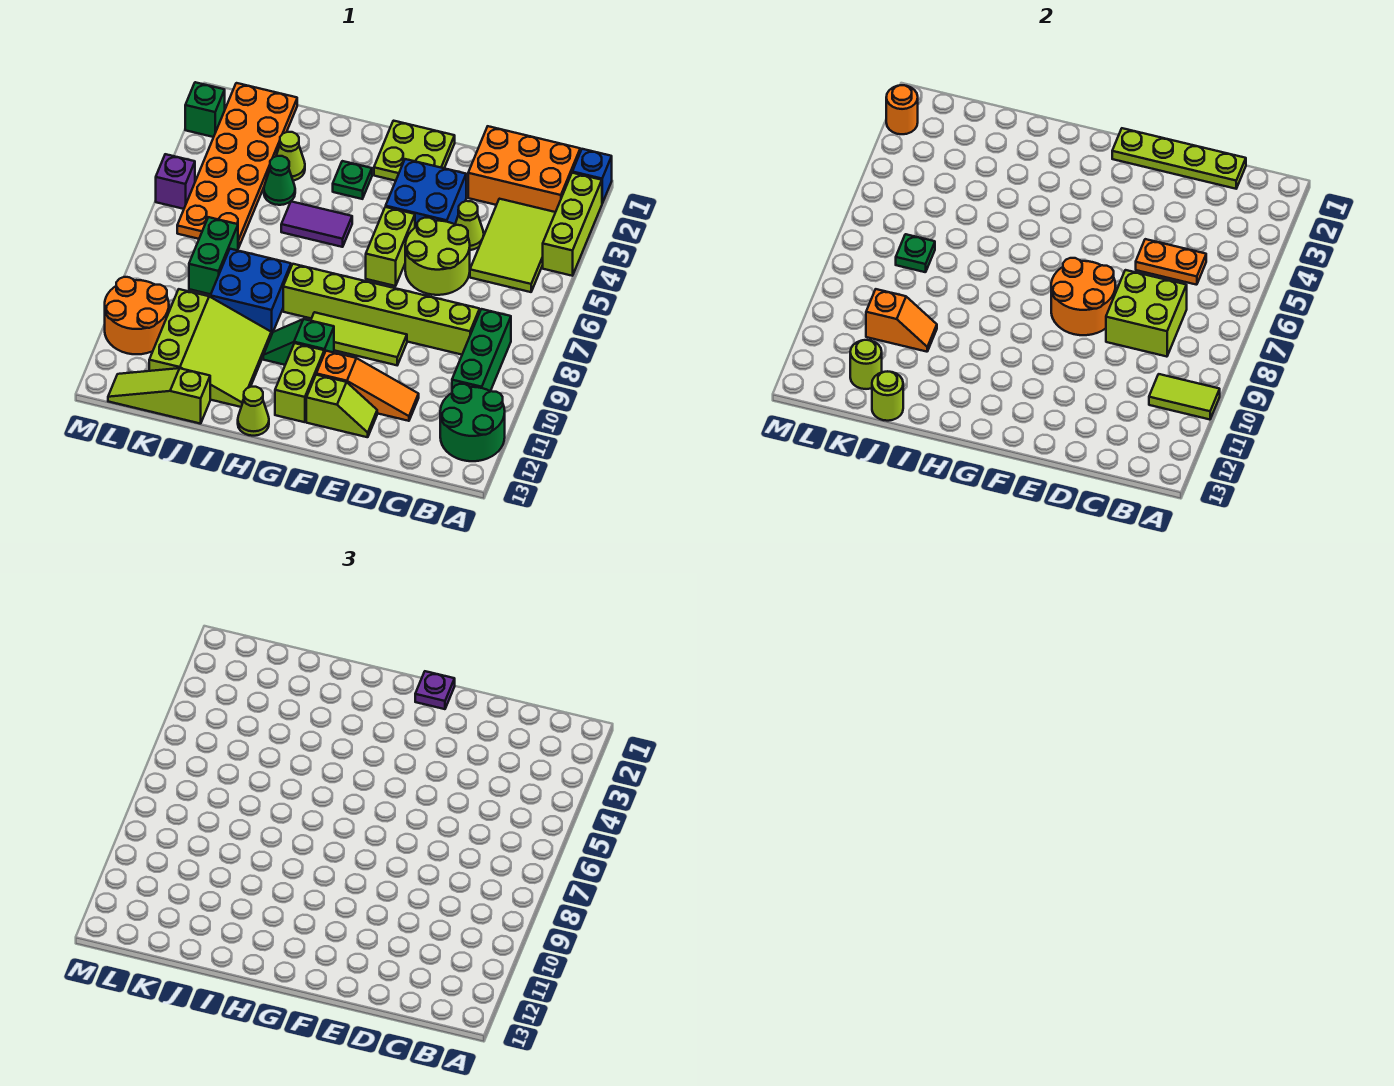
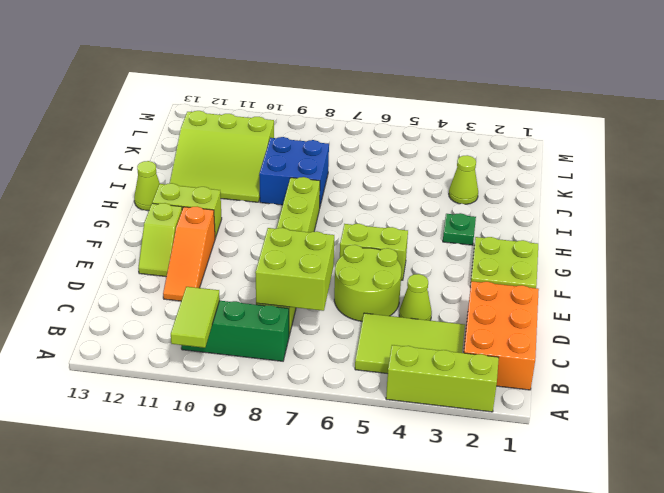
none -> blue 1x1 brick [572,149,612,203]
none -> green 2x2 round brick [440,384,505,461]
none -> blue 2x2 brick [386,159,466,227]
none -> lime 1x3 tile [311,312,407,365]

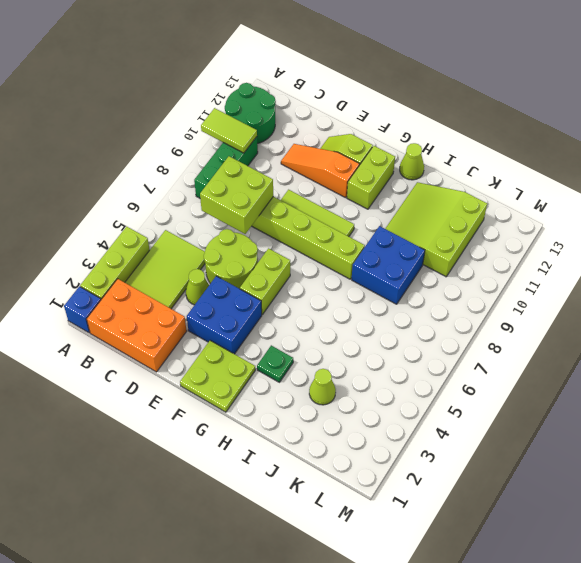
none -> green 1x2 slope [263,319,334,365]
none -> purple 1x2 tile [281,201,352,247]
none -> green 1x1 cone [264,156,295,205]
none -> lime 1x3 slope [108,368,210,424]

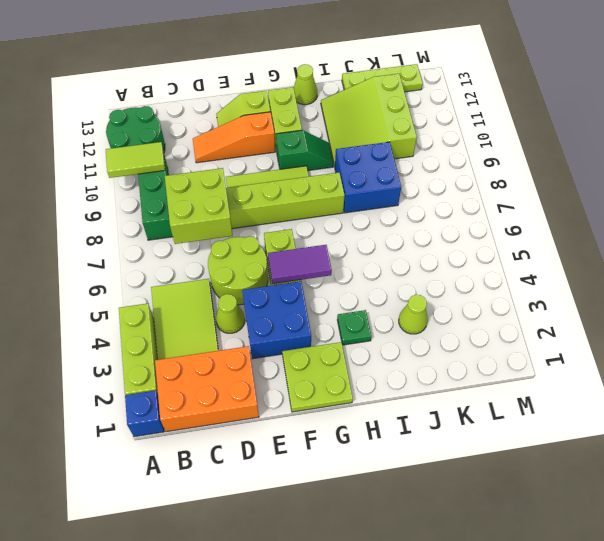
purple 1x2 tile [268,245,332,284] -> purple 1x2 tile moved to [281,201,352,247]
lime 1x3 plate [342,64,423,92] -> lime 1x3 slope [108,368,210,424]
none -> green 1x1 cone [264,156,295,205]
none -> orange 2x6 plate [177,83,297,248]
none -> green 1x2 brick [189,217,238,294]
none -> orange 2x2 round brick [105,277,169,354]

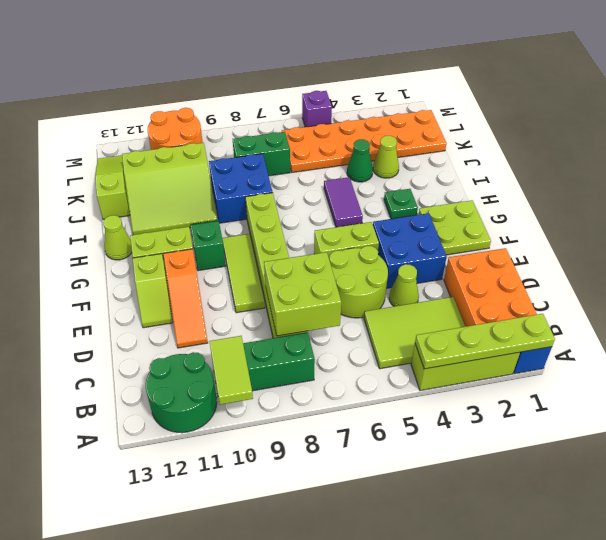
lime 1x4 plate [415,314,555,369] -> lime 1x4 plate turned to [1112,128,1246,189]
none -> green 1x1 brick [185,82,225,137]
none -> orange 1x2 plate [1136,239,1206,285]
none -> orange 2x2 round brick [1051,258,1116,335]
none -> orange 1x2 slope [866,289,937,352]

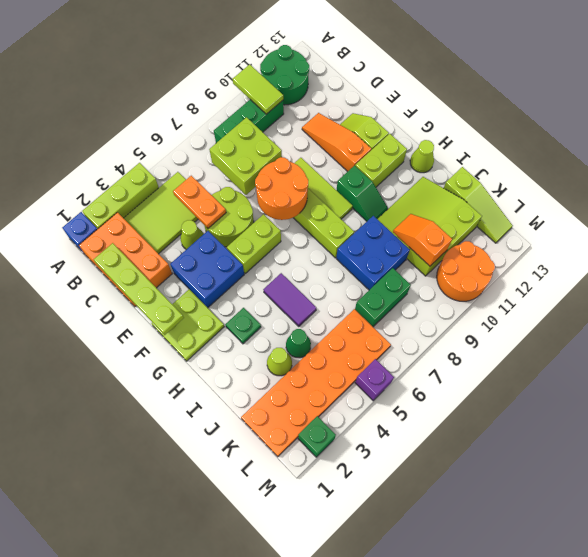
none -> lime 1x1 round brick [872,372,903,421]
none -> green 1x1 plate [896,234,935,272]
none -> lime 1x1 round brick [850,340,882,389]
none -> orange 1x1 round brick [886,85,918,134]

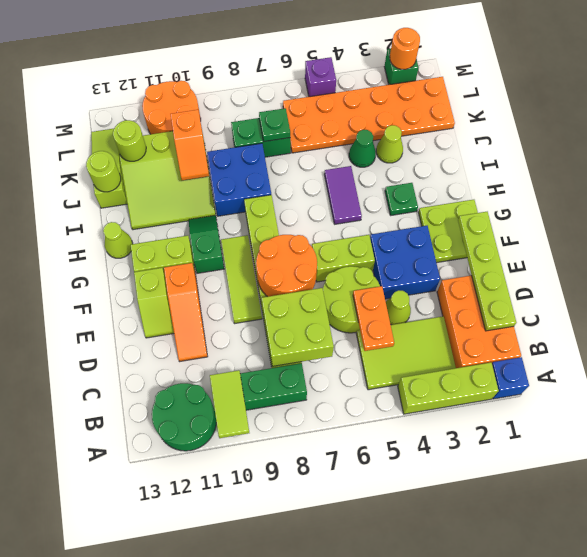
none -> purple 1x1 plate [415,671,455,709]

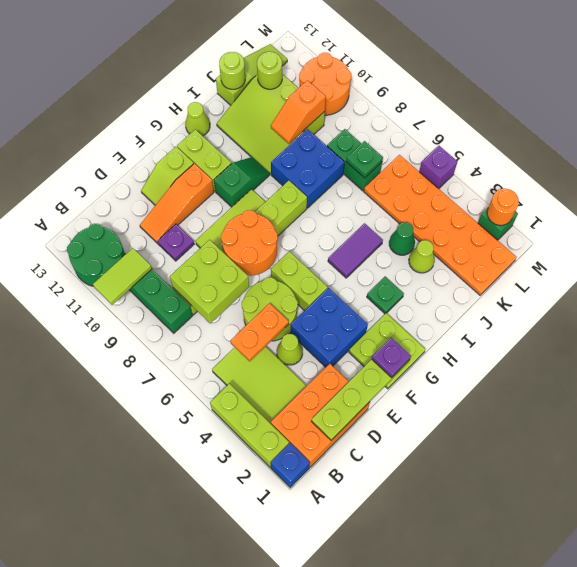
purple 1x1 plate [158,224,194,261] -> none

